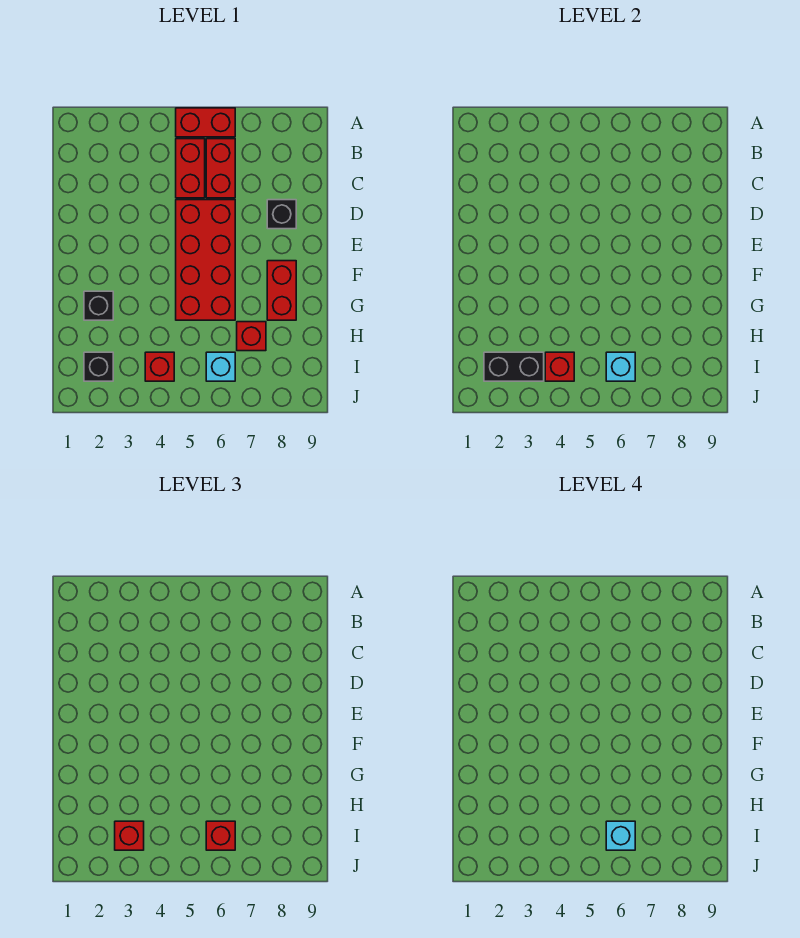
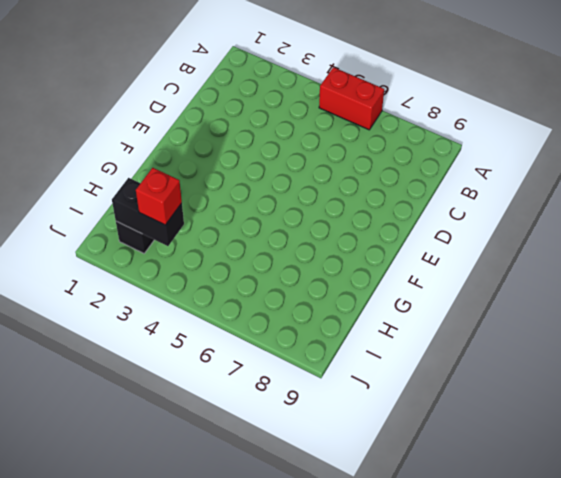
none -> red 1x2 brick [176,139,205,198]
none -> red 1x2 brick [206,139,235,198]
none -> red 2x4 brick [176,200,235,320]

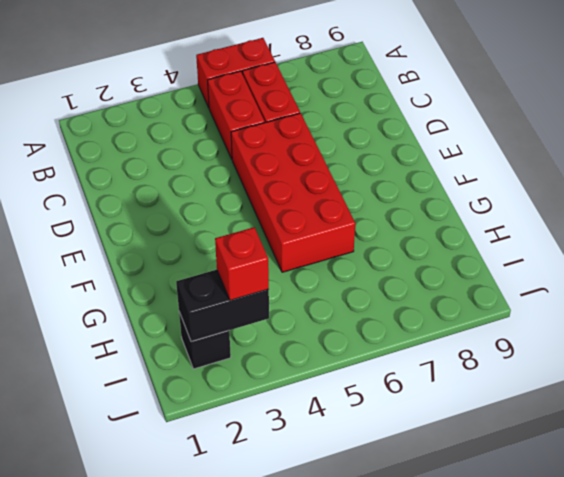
none -> black 1x1 brick [267,200,296,229]
none -> red 1x2 brick [267,261,296,320]
none -> black 1x1 brick [84,291,113,320]

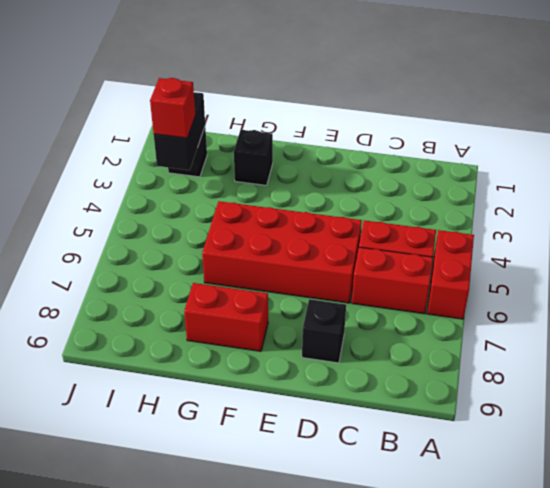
none -> red 1x1 brick [237,322,266,351]
none -> red 1x1 brick [145,352,174,381]
none -> cyan 1x1 brick [206,352,235,381]

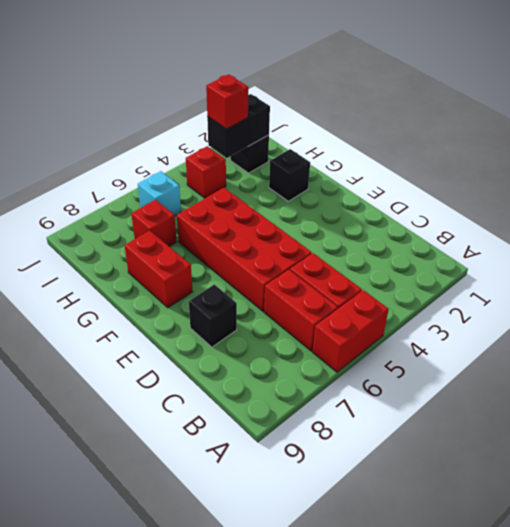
none -> red 1x1 brick [545,352,574,381]
none -> cyan 1x1 brick [606,352,635,381]
none -> red 1x1 brick [206,821,235,850]

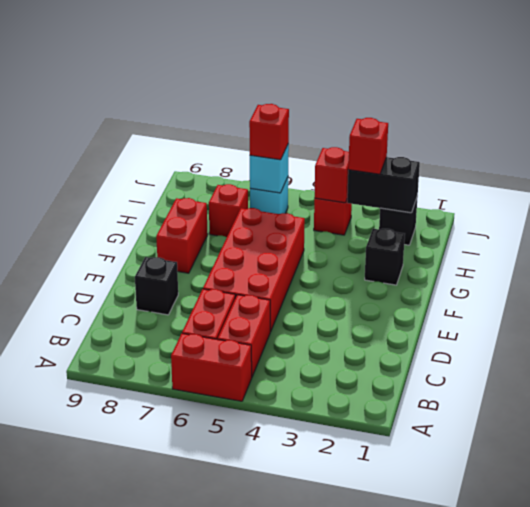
none -> cyan 1x1 brick [606,821,635,850]

